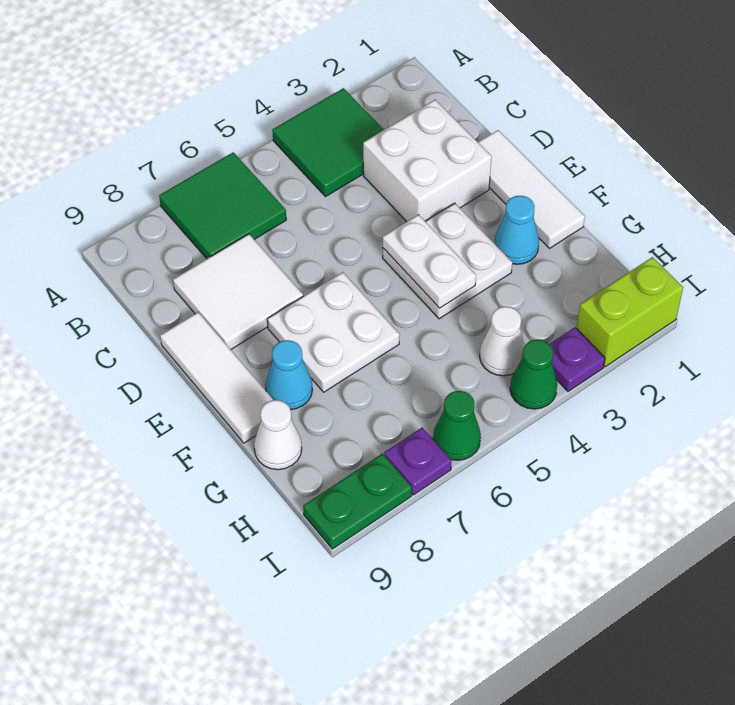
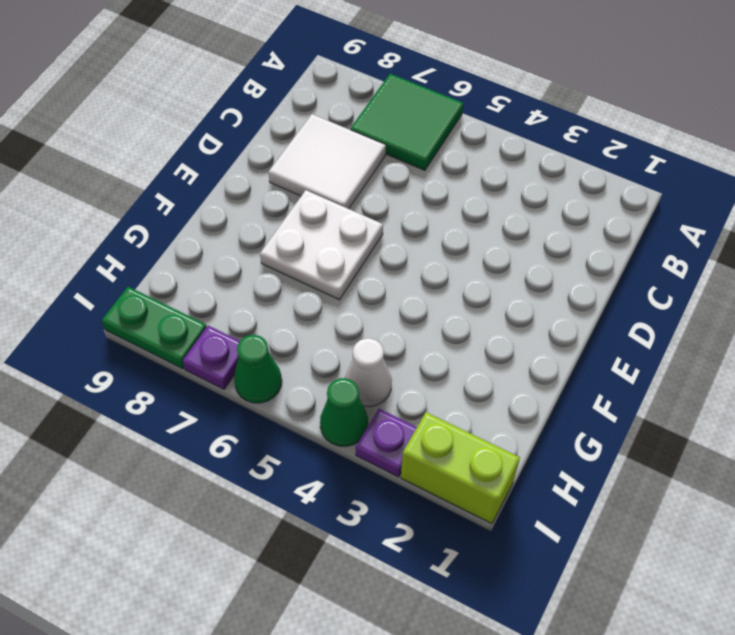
none -> green 2x2 tile [272,88,384,197]
none -> white 2x2 brick [363,100,492,222]
none -> white 1x3 tile [478,130,585,248]

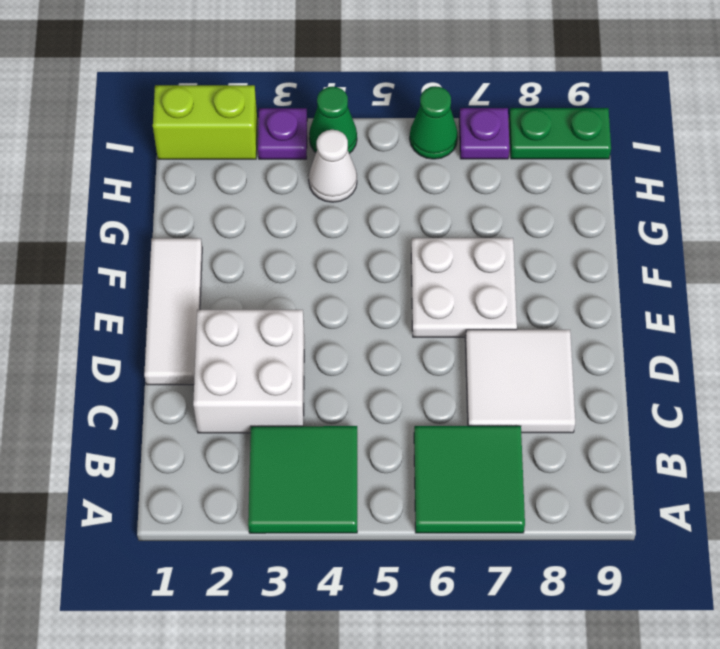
none -> white 1x3 tile [160,312,273,443]
none -> white 2x2 plate [383,203,512,319]
none -> cyan 1x1 cone [494,196,539,264]

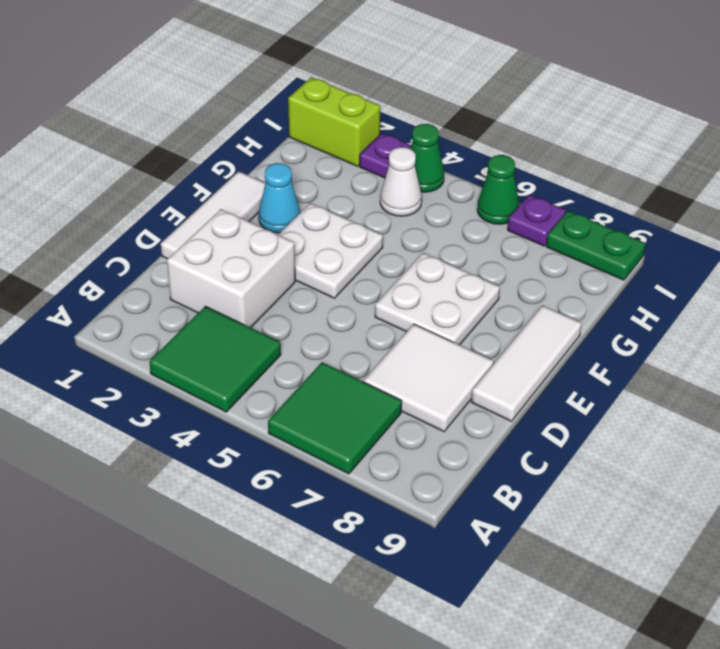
none -> cyan 1x1 cone [266,340,312,410]
none -> white 1x1 cone [254,400,302,470]
none -> white 1x2 plate [383,215,476,308]

